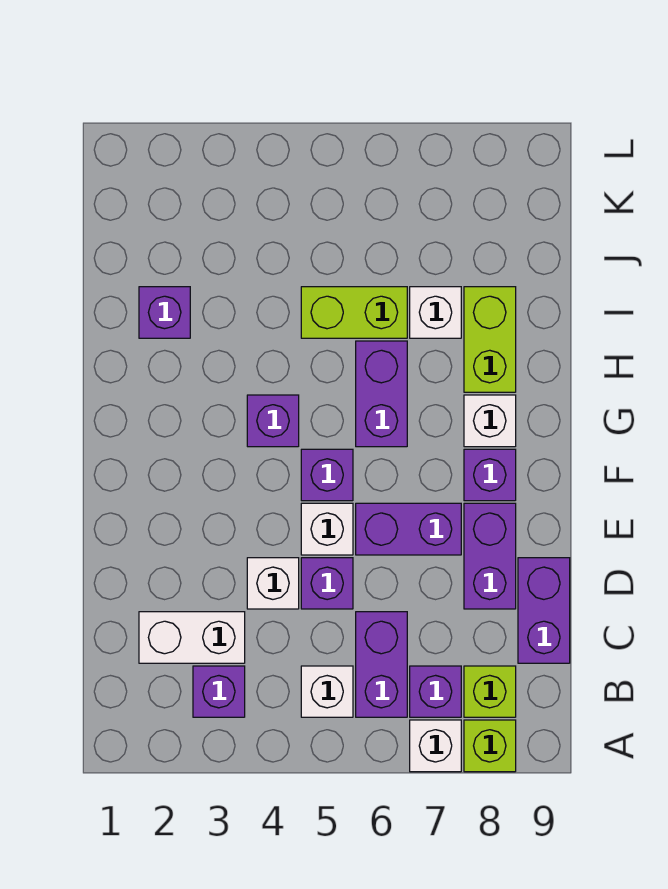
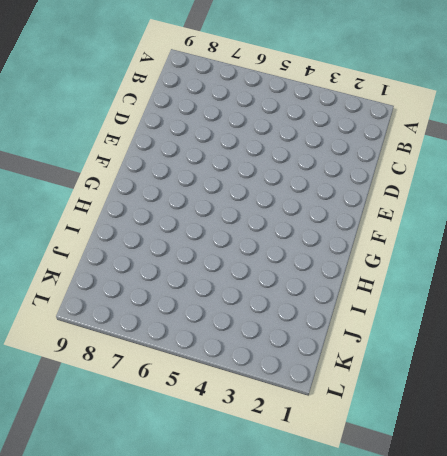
none -> white 1x1 brick [410,720,461,772]
none -> lime 1x1 brick [464,720,516,772]
none -> purple 1x1 brick [193,666,245,717]

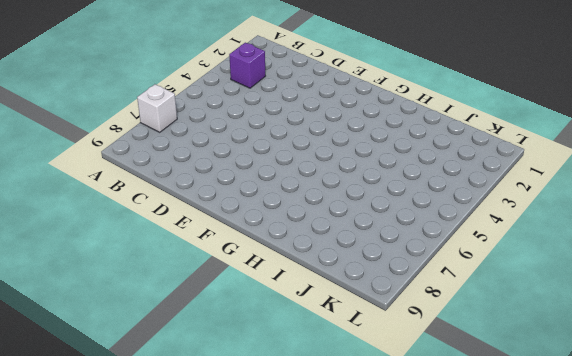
none -> lime 1x1 brick [464,720,516,772]
none -> white 1x1 brick [301,666,353,717]
none -> purple 1x2 brick [356,612,407,717]

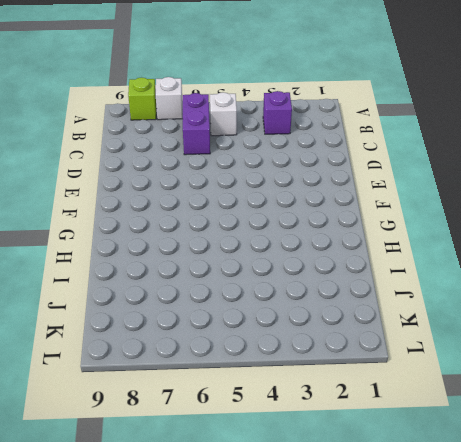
none -> purple 1x1 brick [410,666,461,717]
none -> lime 1x1 brick [464,666,516,717]
none -> white 1x2 brick [139,612,245,663]

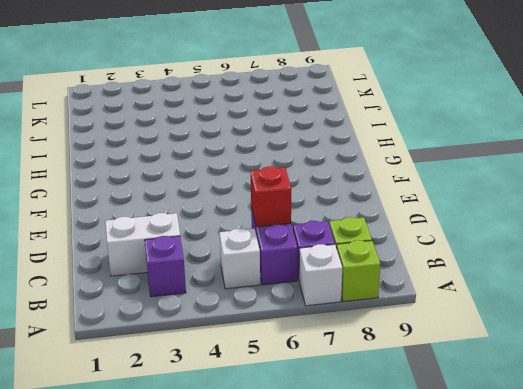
red 1x1 brick [251,166,291,227] -> none
none -> purple 1x2 brick [518,558,570,663]
none -> white 1x1 brick [247,558,299,609]
none -> purple 1x1 brick [301,558,353,609]

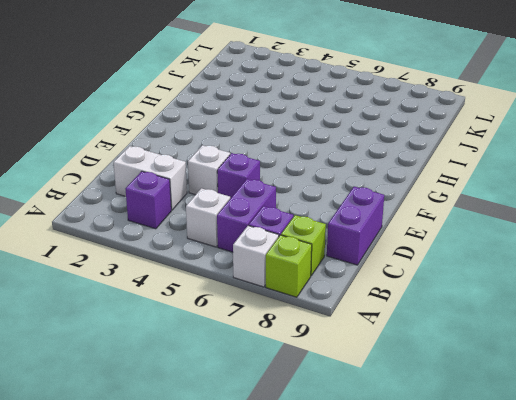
none -> purple 1x2 brick [464,503,516,609]
none -> white 1x1 brick [301,503,353,555]
none -> purple 1x2 brick [356,503,461,555]

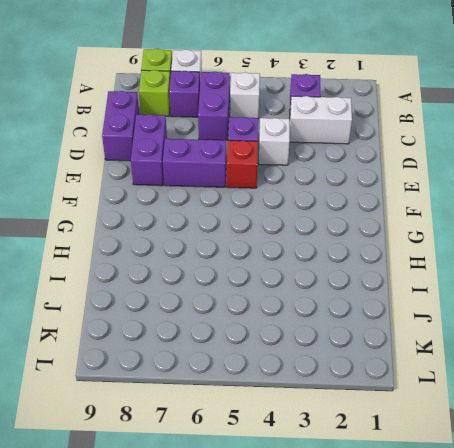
red 1x1 brick [227,140,258,188] -> white 1x1 brick [301,503,353,555]
none -> purple 1x1 brick [301,449,353,501]
none -> purple 1x1 brick [464,449,516,501]
none -> purple 1x1 brick [247,395,299,447]

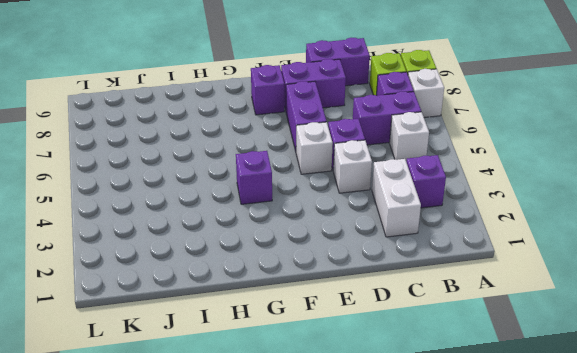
none -> purple 1x1 brick [301,449,353,501]
none -> purple 1x2 brick [356,341,407,447]
none -> white 1x1 brick [464,395,516,447]

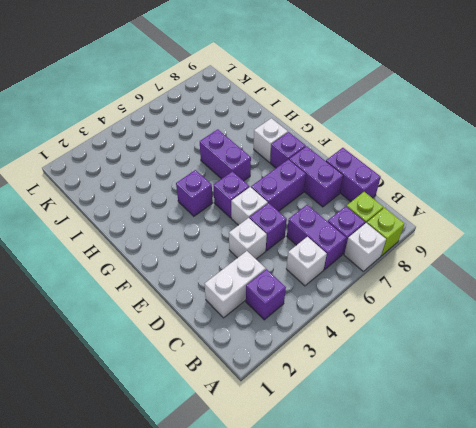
none -> lime 1x2 brick [464,287,516,392]
none -> purple 1x1 brick [139,287,190,338]
none -> lime 1x2 brick [301,287,407,338]

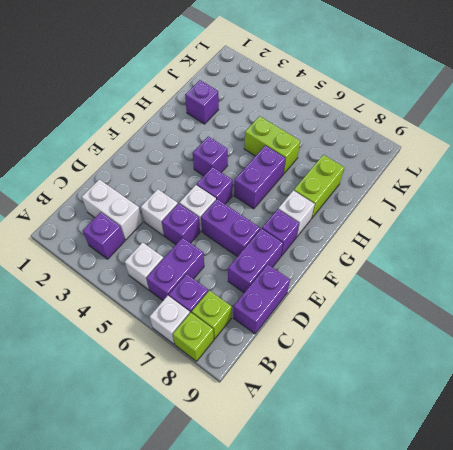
none -> white 1x1 brick [410,287,461,338]

